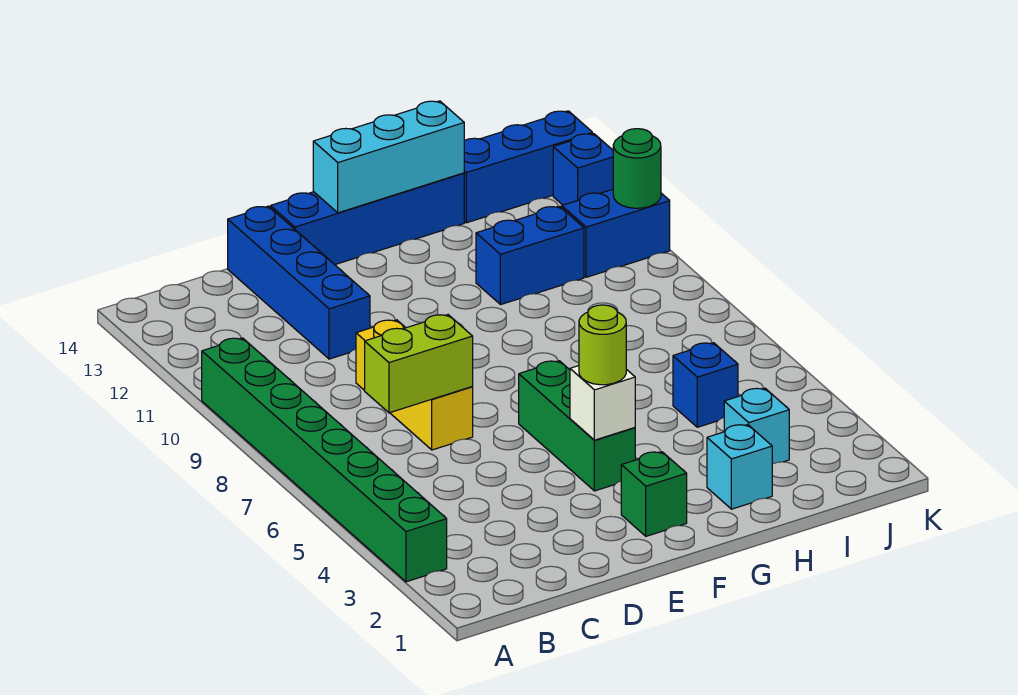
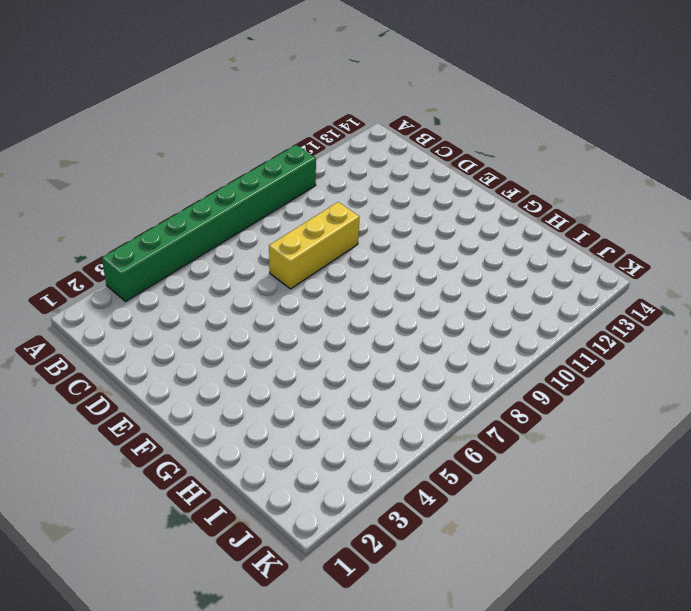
none -> blue 1x4 brick [228,206,370,359]
none -> blue 1x4 brick [271,173,464,265]
none -> green 1x1 brick [621,452,687,536]

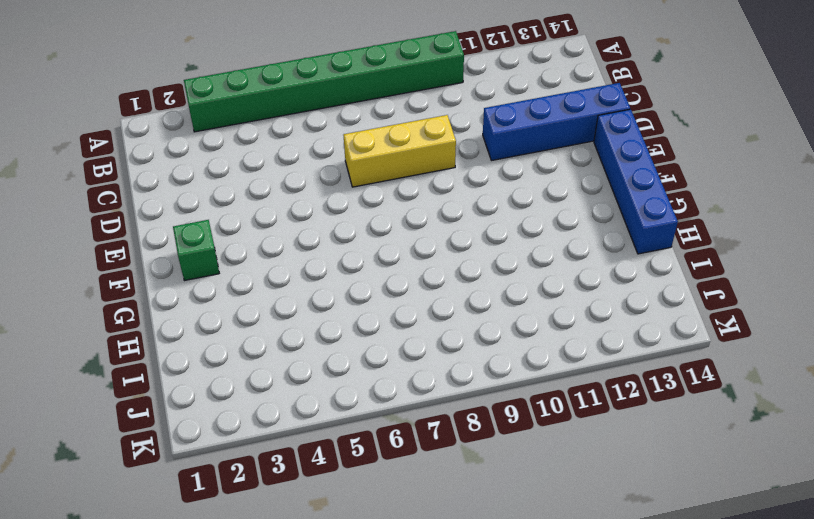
none -> green 1x3 brick [519,361,635,491]
none -> cyan 1x1 brick [707,425,772,509]
none -> blue 1x2 brick [476,206,584,305]

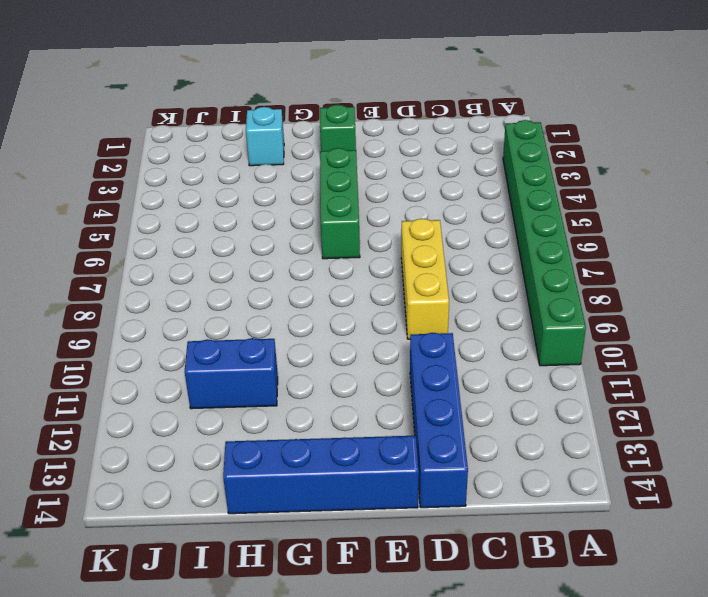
none -> cyan 1x1 brick [724,388,789,464]
none -> blue 1x1 brick [673,343,738,427]
none -> blue 1x3 brick [464,111,593,223]

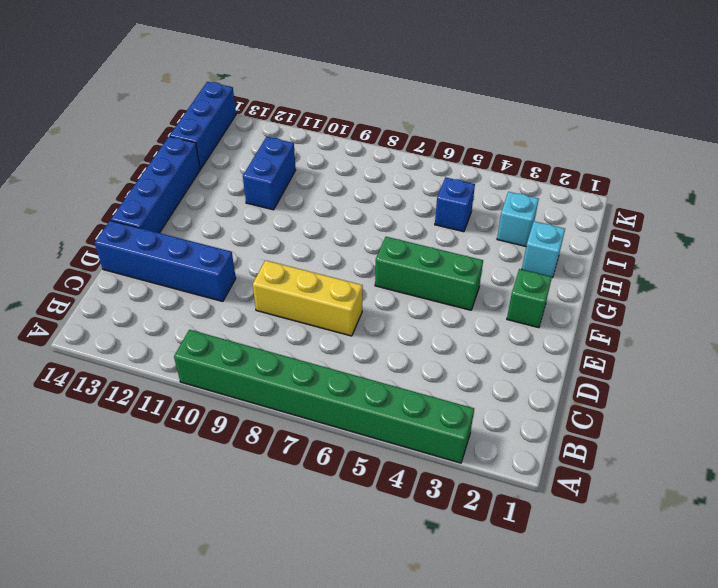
none -> blue 1x2 brick [562,189,670,277]
none -> blue 1x1 brick [553,134,613,205]
none -> lime 1x2 brick [365,315,473,413]

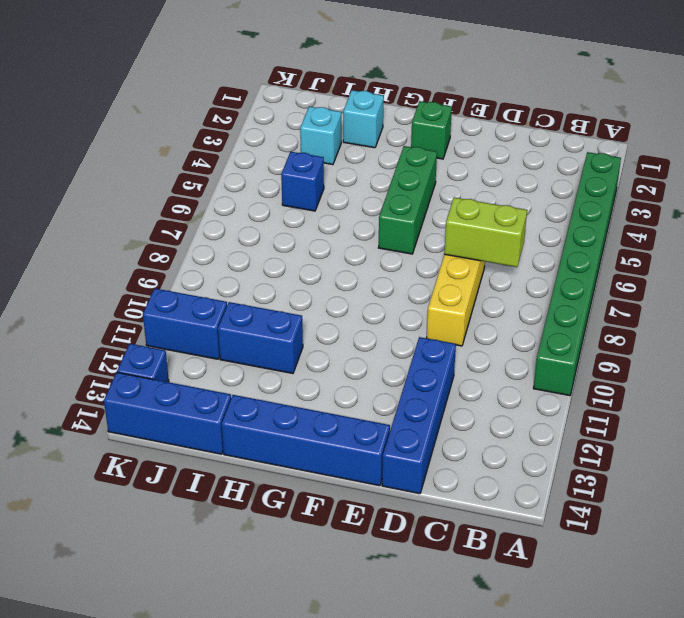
none -> white 1x1 brick [570,366,635,440]
none -> cyan 1x3 brick [313,101,464,213]
none -> green 1x1 round brick [613,129,661,208]

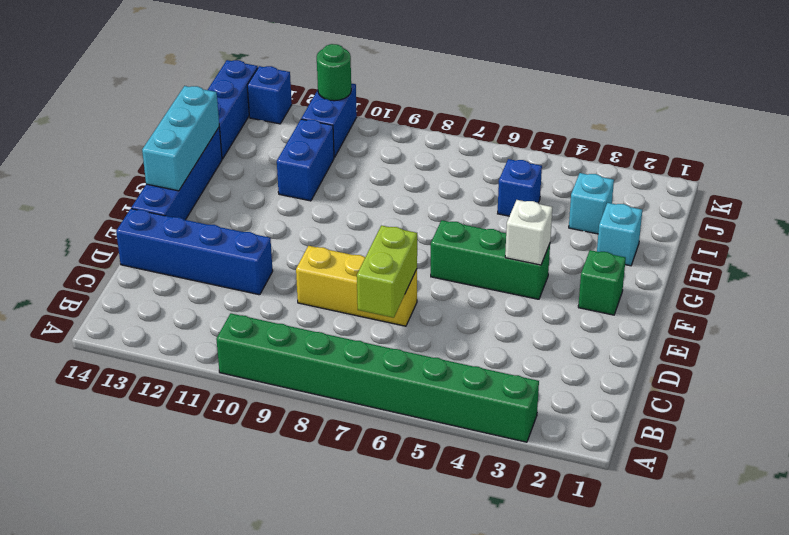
none -> lime 1x1 round brick [579,305,626,385]

